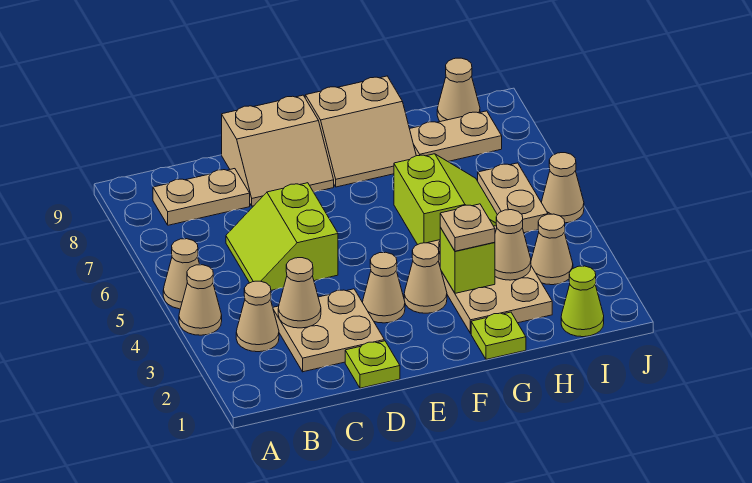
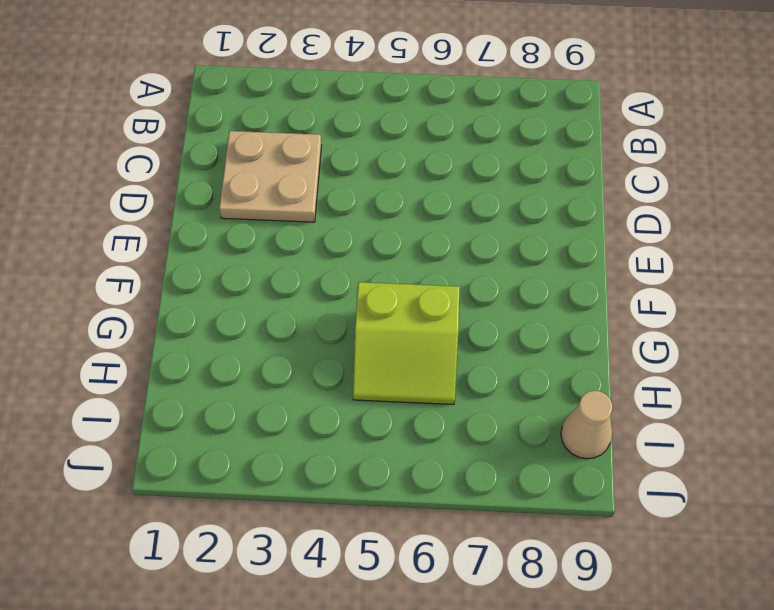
none -> tan 1x1 cone [179,265,222,335]
none -> tan 1x1 cone [163,239,200,309]
none -> tan 1x1 cone [236,281,279,352]

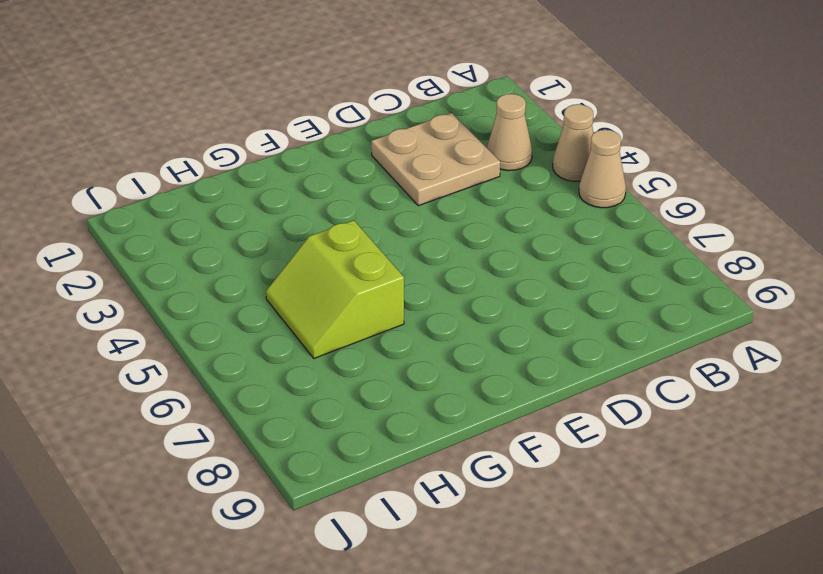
none -> tan 1x2 plate [153,169,250,225]
none -> lime 2x2 slope [226,183,338,290]
none -> lime 1x1 plate [345,341,400,388]

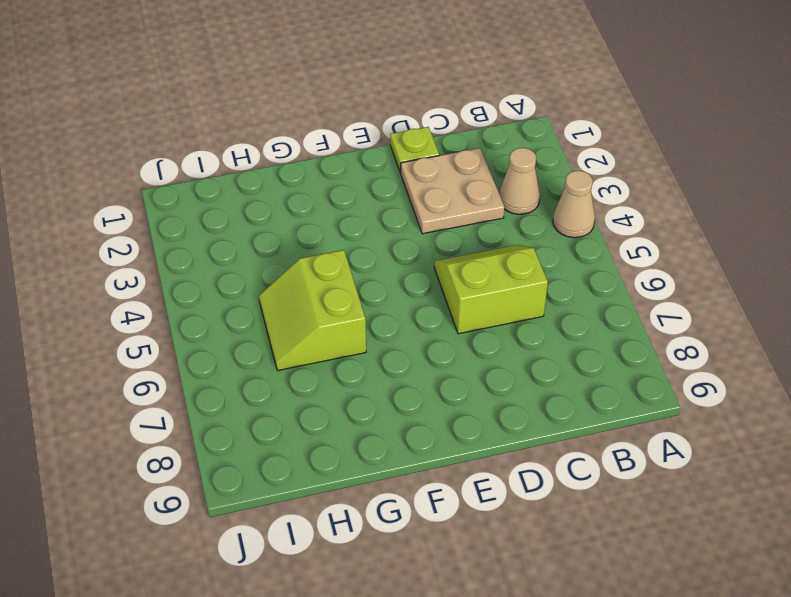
lime 2x2 slope [434,245,548,334] -> lime 2x2 slope turned to [226,183,338,290]
none -> tan 1x1 cone [163,239,200,309]
none -> tan 1x2 plate [153,169,250,225]
none -> tan 2x2 slope [222,95,334,206]

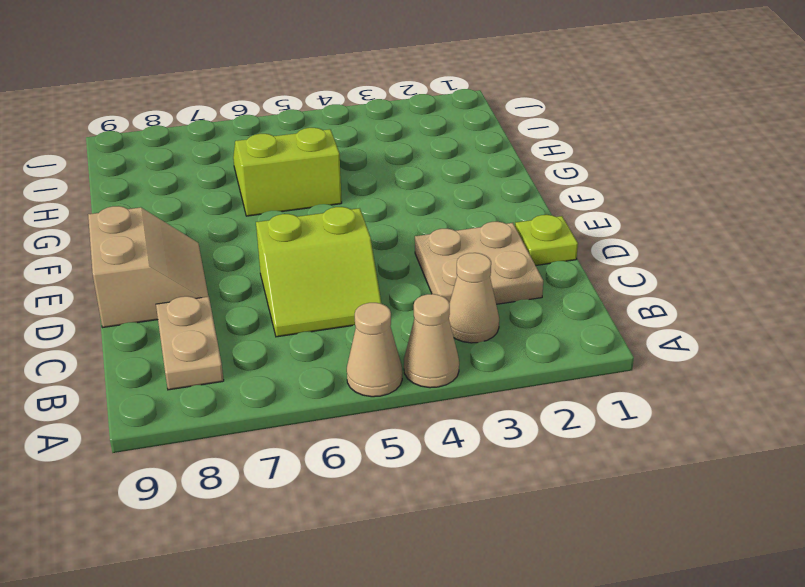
none -> tan 1x1 cone [363,252,405,323]
none -> tan 1x1 cone [404,243,447,313]
none -> tan 2x2 slope [305,76,416,187]

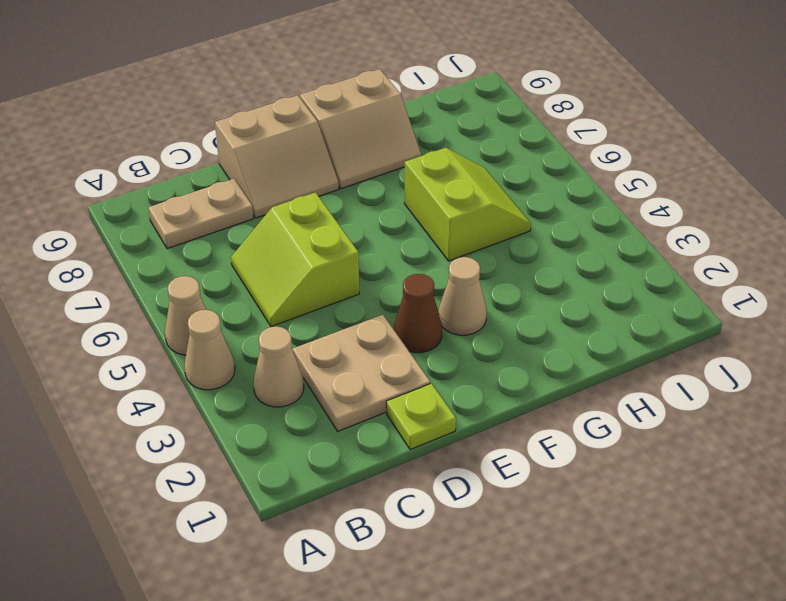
brown 1x1 cone [394,274,442,353] -> tan 1x1 cone [363,252,405,323]
none -> lime 1x1 plate [471,312,526,359]
none -> tan 2x3 plate [428,226,552,333]
none -> tan 1x2 plate [410,111,502,161]

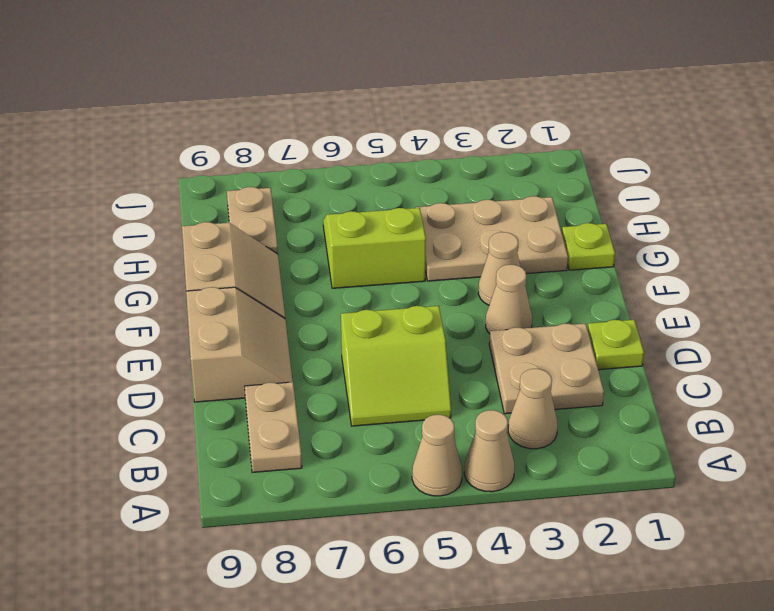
none -> lime 1x1 cone [561,266,604,337]
none -> tan 1x1 cone [531,214,573,285]
none -> tan 1x2 plate [478,163,548,233]

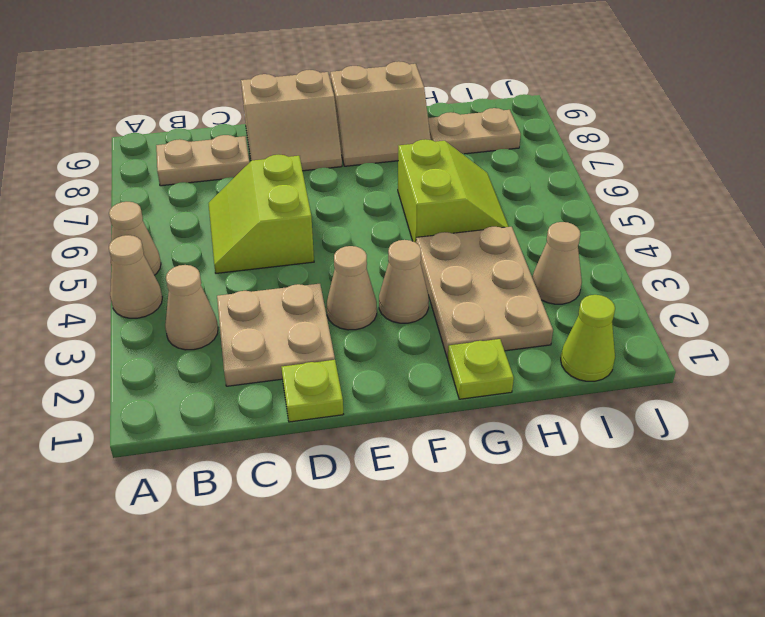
none -> tan 1x2 plate [478,163,548,233]
none -> tan 1x1 cone [437,58,480,122]
none -> tan 1x1 cone [542,153,584,223]

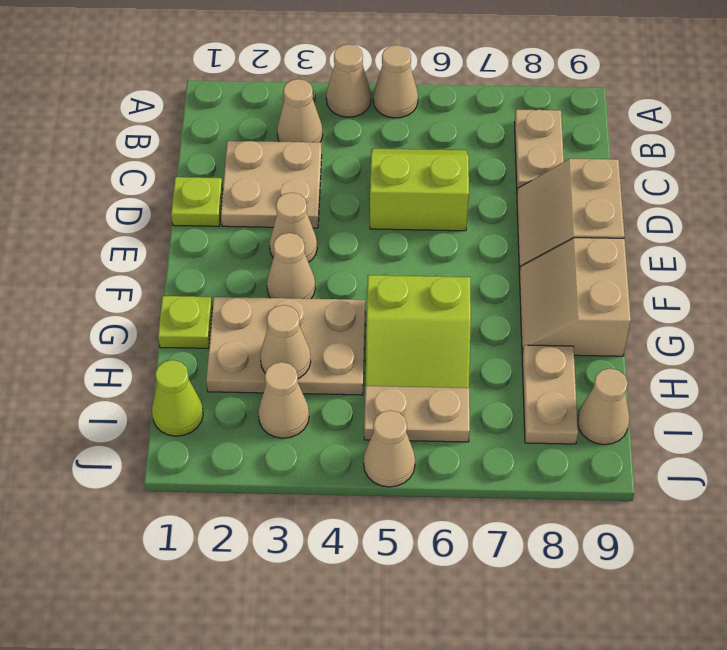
none -> tan 1x1 cone [278,258,321,328]
none -> lime 1x1 brick [440,228,495,293]
none -> tan 1x1 plate [440,204,495,251]

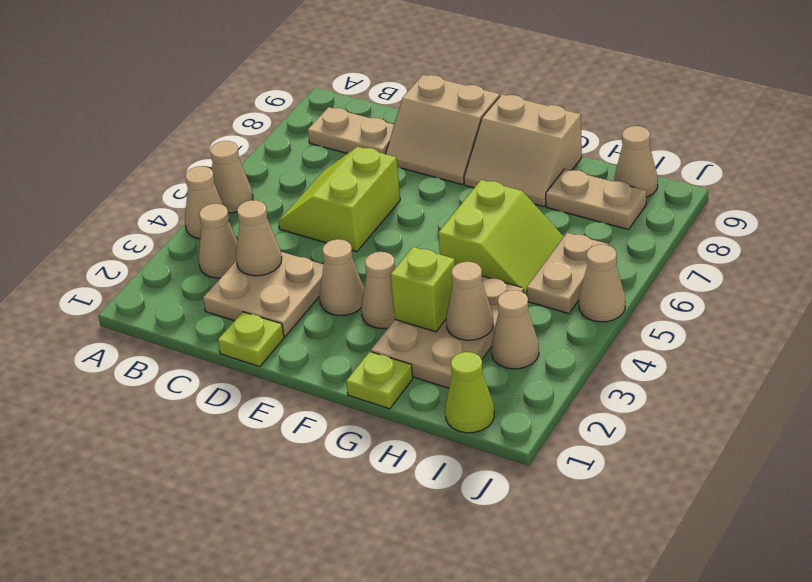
none -> tan 1x1 plate [440,204,495,251]

